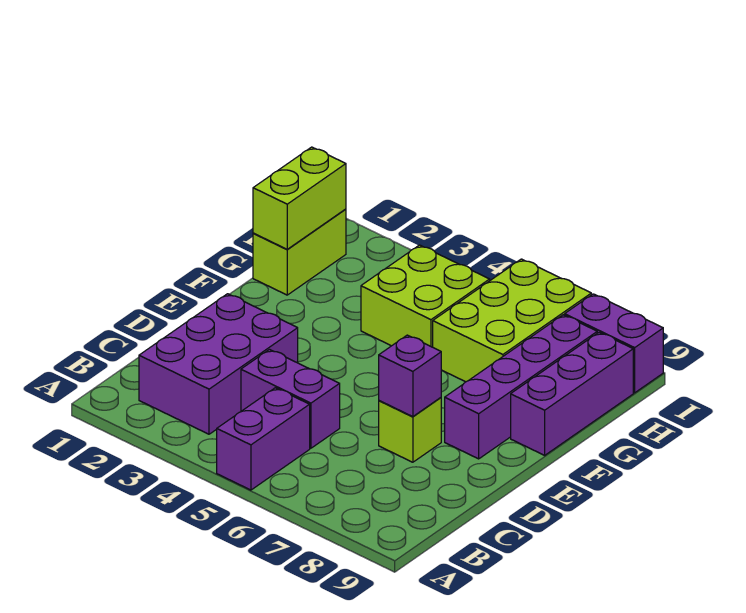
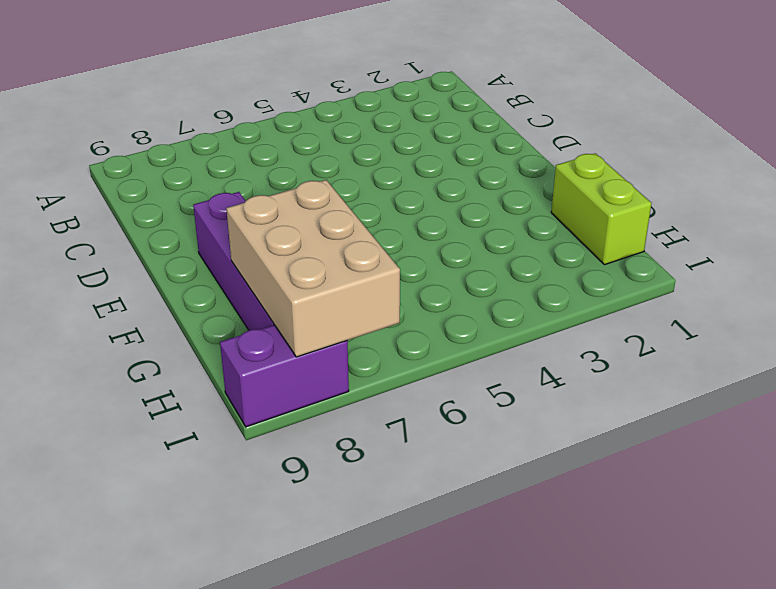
tan 2x3 brick [226,180,400,357] -> none
none -> purple 1x2 brick [217,388,310,490]
none -> purple 2x3 brick [139,294,298,434]
none -> purple 1x2 brick [241,350,340,448]

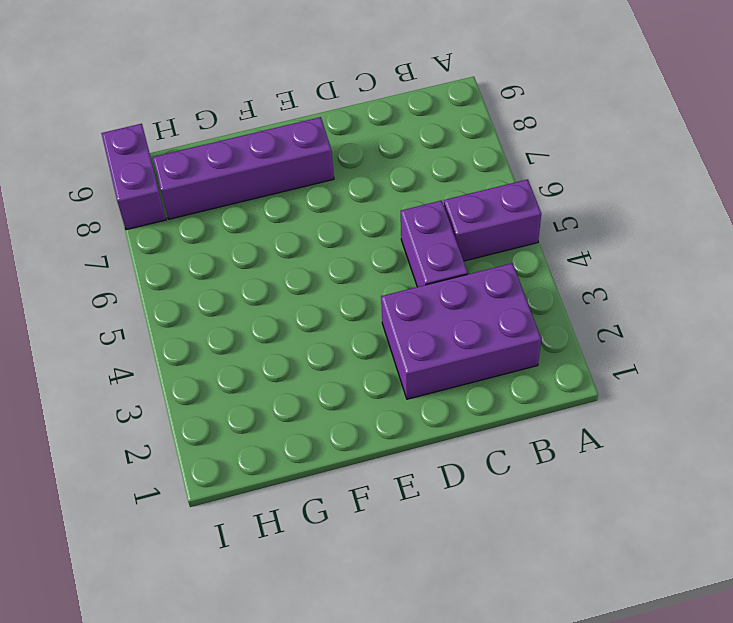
none -> lime 1x1 brick [379,398,441,462]
none -> purple 1x3 brick [511,332,633,455]
none -> lime 1x2 brick [253,209,346,295]

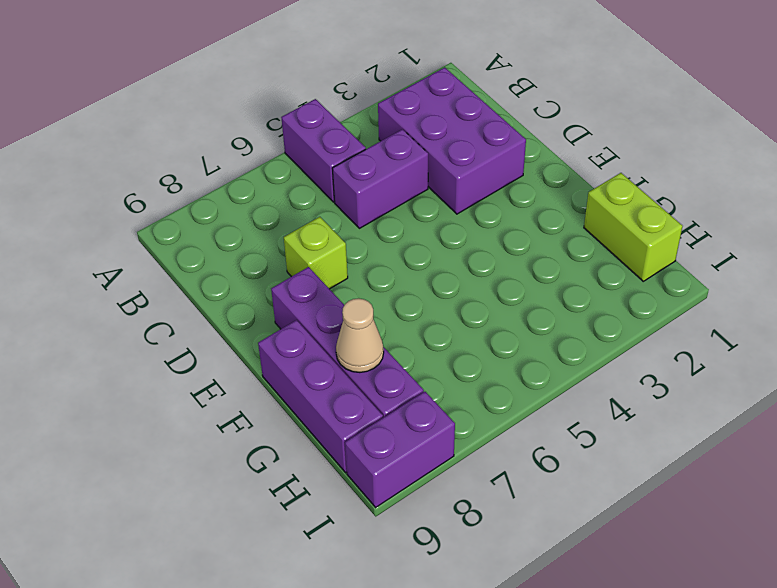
tan 1x1 cone [336,298,384,372] -> none
none -> lime 2x2 brick [361,245,490,347]
none -> lime 2x3 brick [433,259,591,382]
none -> purple 1x1 brick [379,335,441,417]

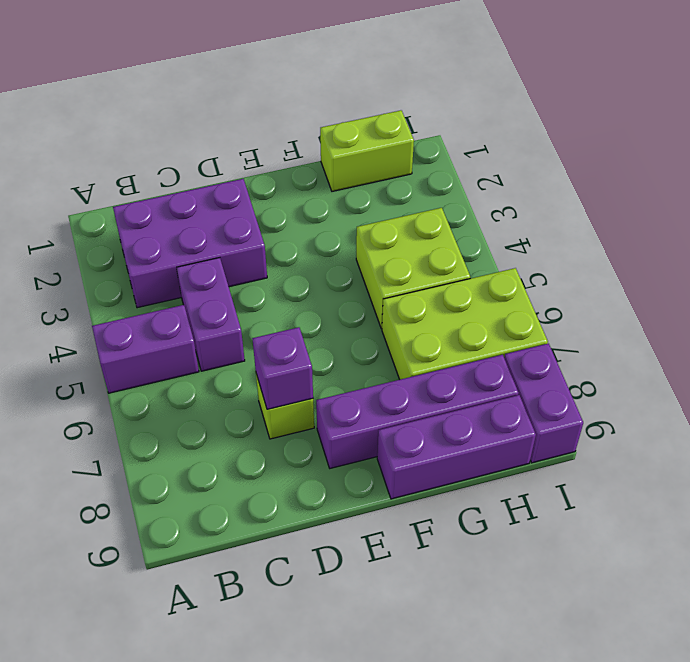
none -> lime 1x2 brick [253,147,346,249]

